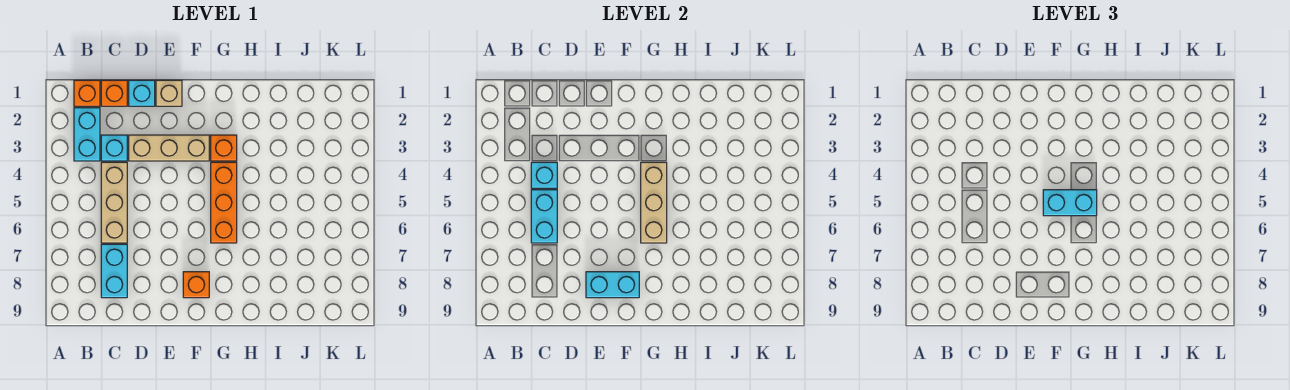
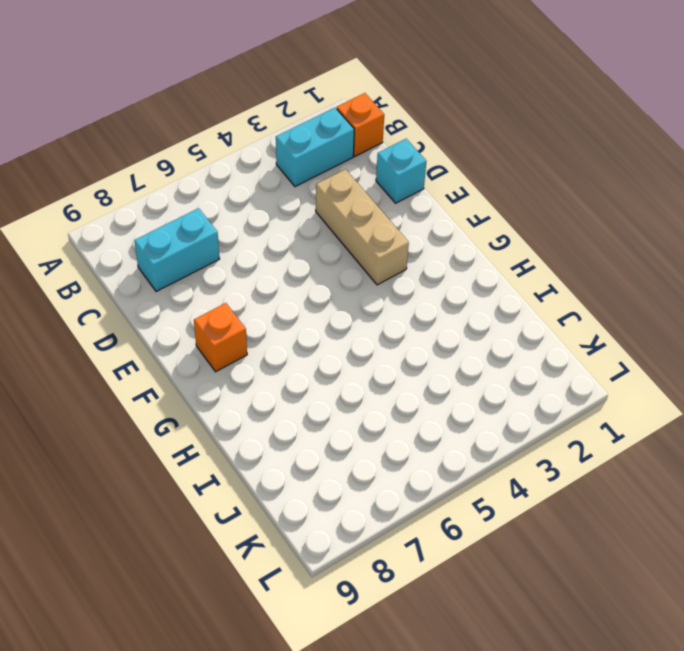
none -> orange 1x1 brick [101,80,127,106]
none -> cyan 1x1 brick [101,135,127,161]
none -> tan 1x3 brick [101,162,127,243]

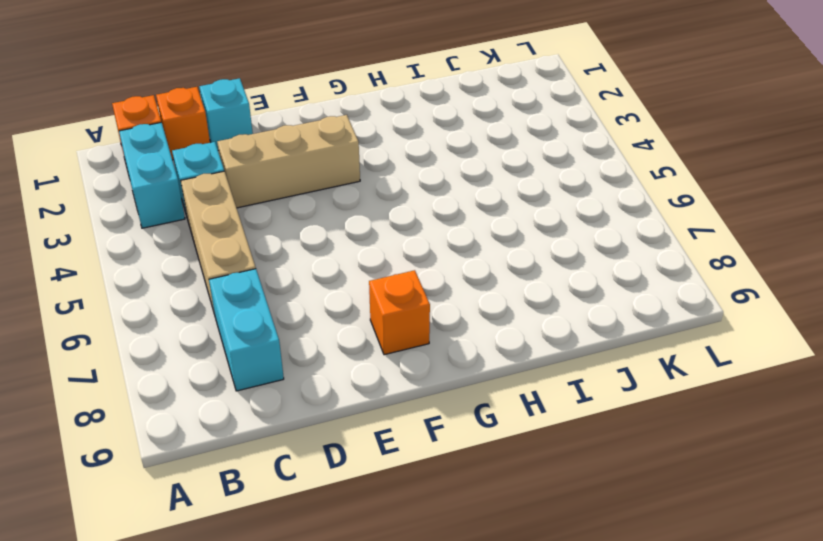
none -> tan 1x1 brick [156,80,182,106]
none -> orange 1x1 brick [211,135,237,161]
none -> orange 1x3 brick [211,162,237,243]

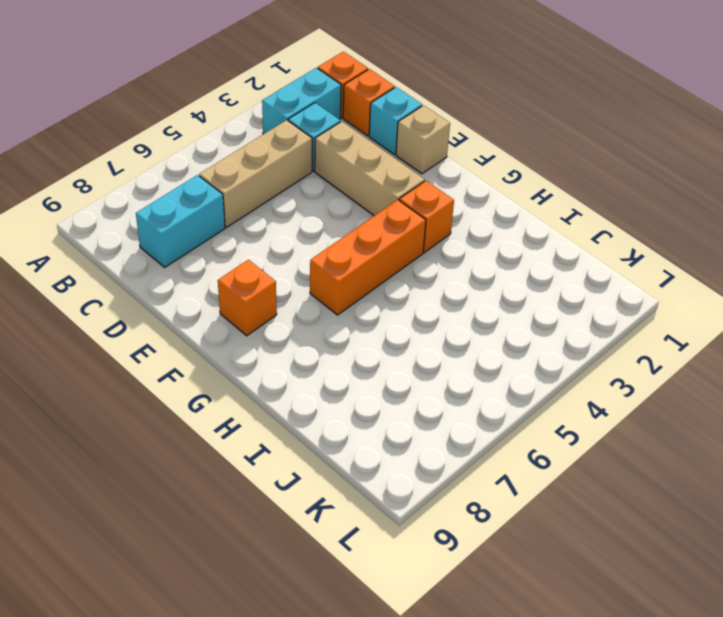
none -> cyan 1x1 brick [531,162,557,188]
none -> cyan 1x2 brick [531,190,557,243]
none -> cyan 1x2 brick [586,272,639,298]

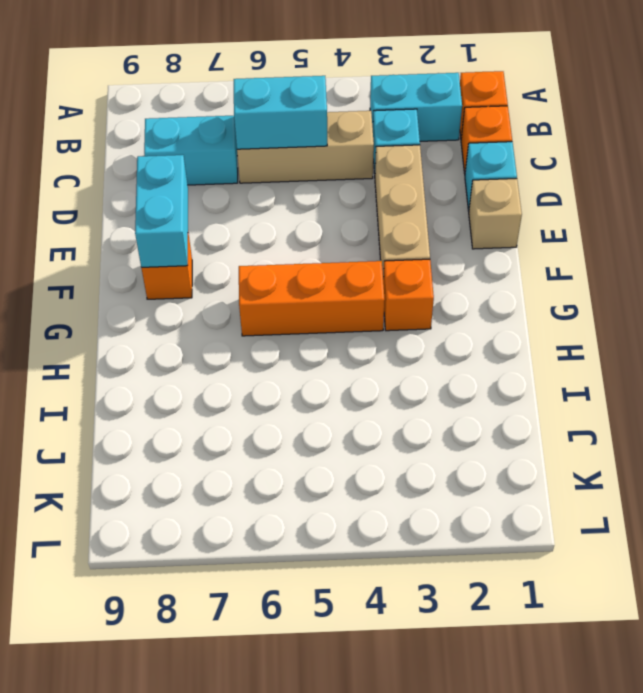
none -> cyan 1x1 brick [531,162,557,188]
none -> tan 1x3 brick [641,162,667,243]
none -> cyan 1x2 brick [1043,190,1097,216]

